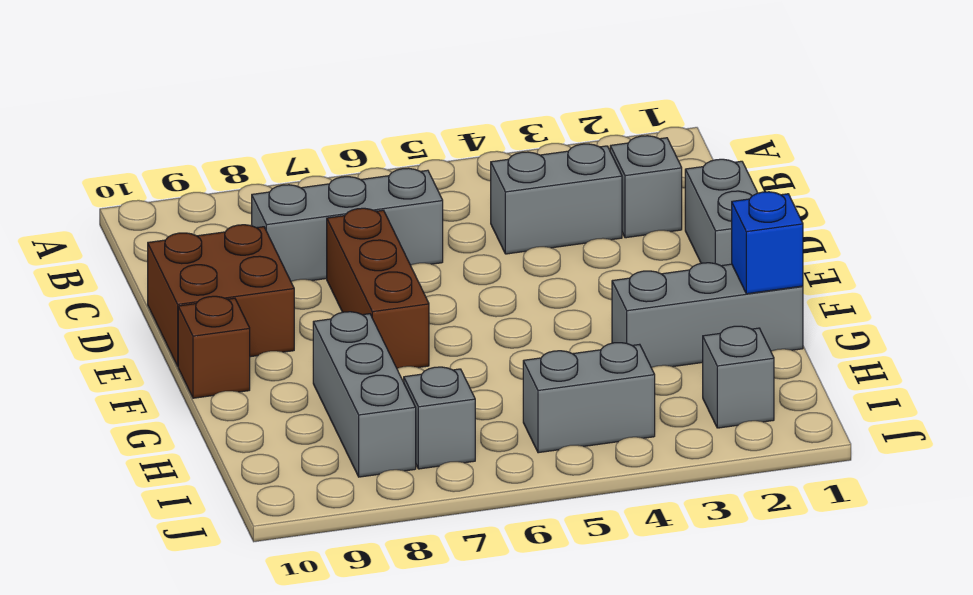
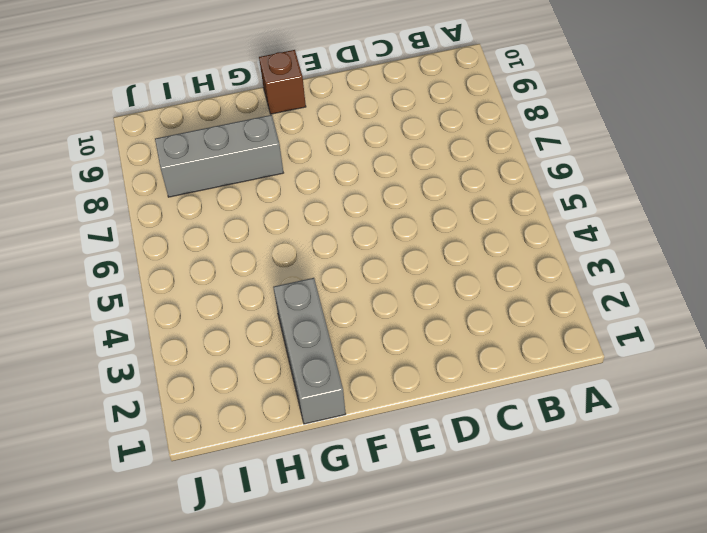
none -> grey 1x1 brick [610,136,682,238]
none -> grey 1x2 brick [491,144,622,254]
none -> grey 1x3 brick [252,168,443,281]

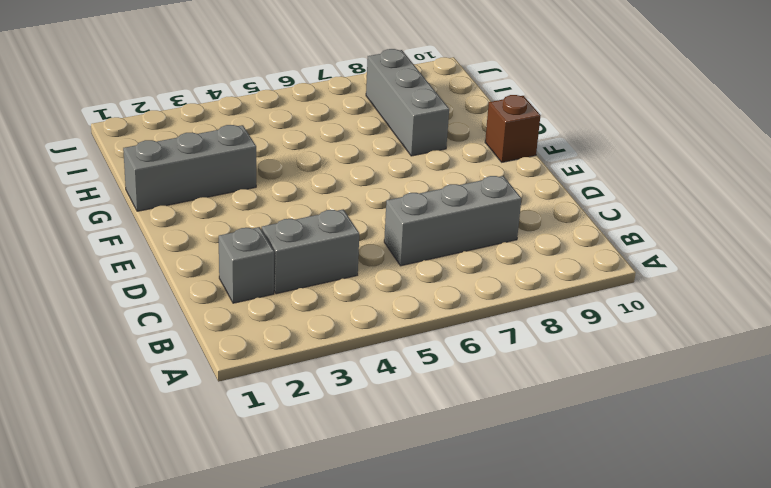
none -> grey 1x2 brick [685,159,757,266]
none -> brown 1x3 brick [327,208,429,368]
none -> brown 2x2 brick [148,225,294,366]

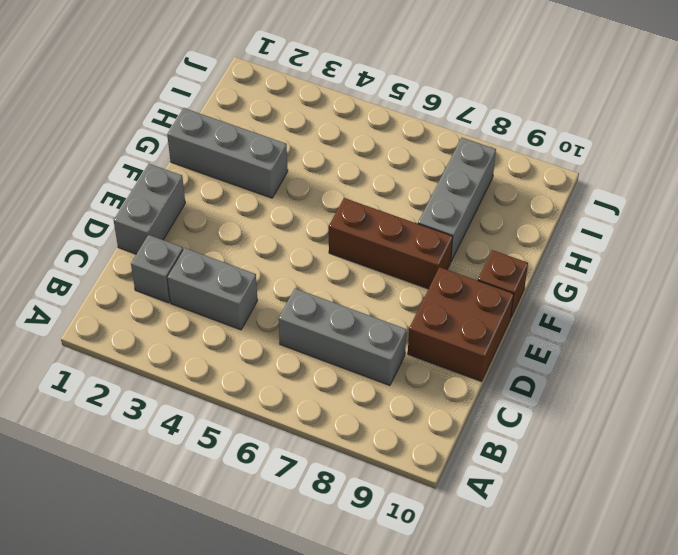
brown 1x3 brick [329,198,453,289] -> brown 1x3 brick turned to [327,208,429,368]
none -> grey 1x1 brick [703,326,774,428]
none -> grey 1x2 brick [523,343,655,453]
none -> grey 1x1 brick [404,367,475,469]

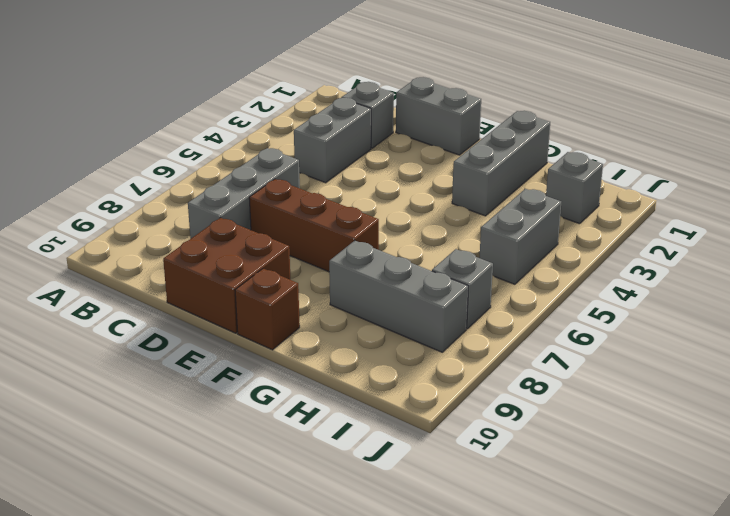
none -> blue 1x1 brick [732,192,803,294]

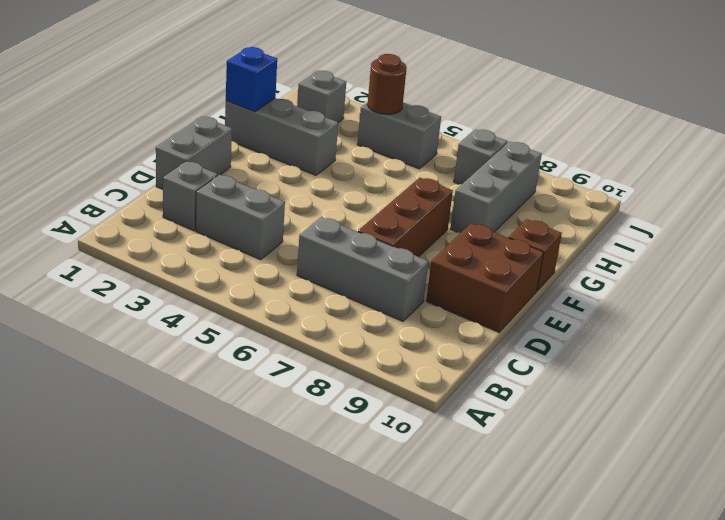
brown 1x1 round brick [367,54,407,114] -> none

